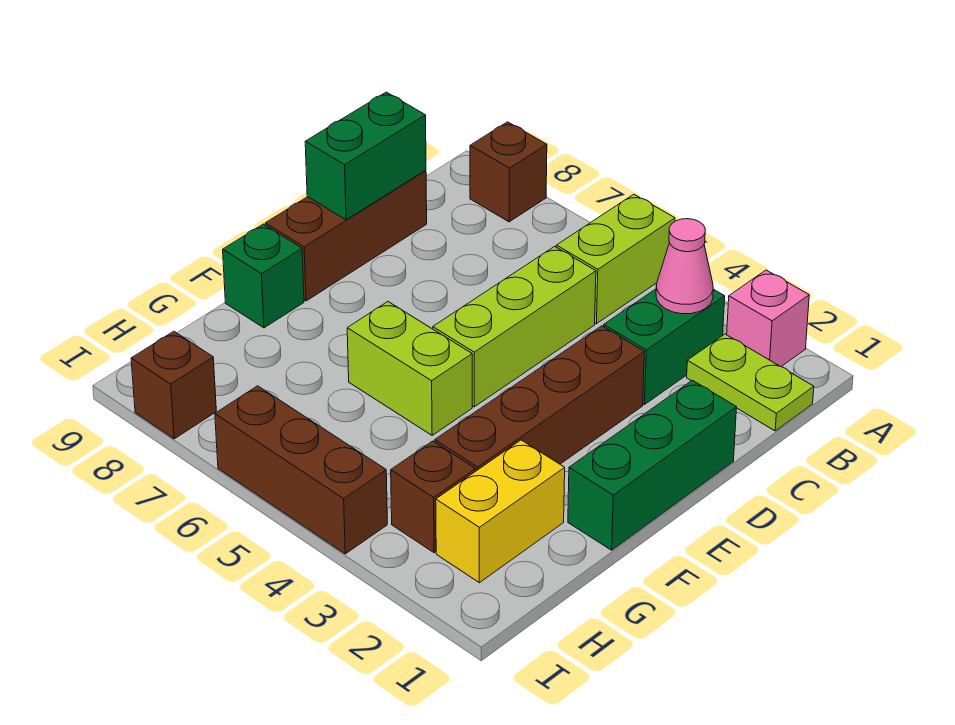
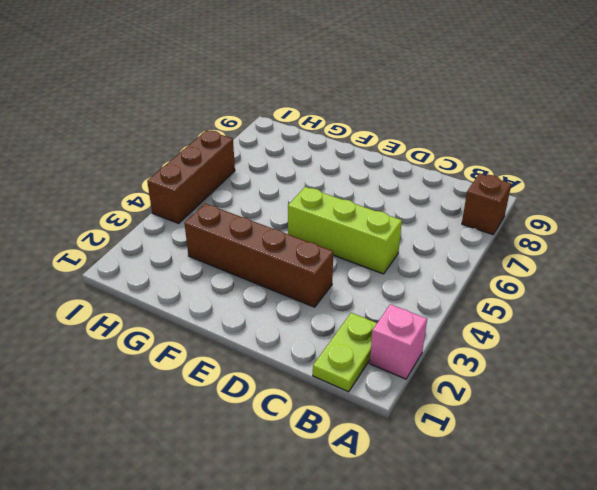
none -> lime 1x2 brick [556,194,675,324]
none -> green 1x2 brick [604,289,725,405]
none -> brown 1x3 brick [265,170,427,301]

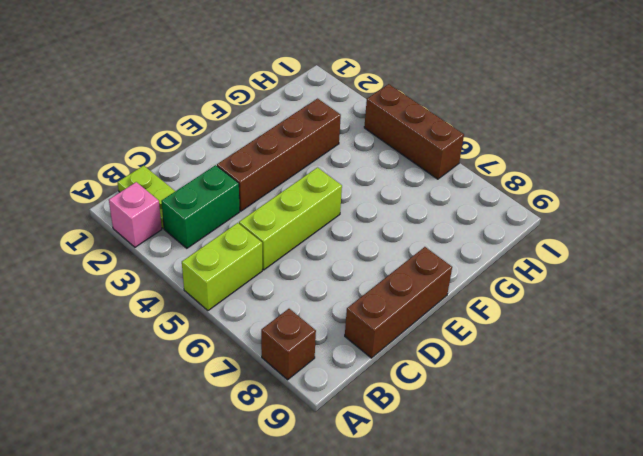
none -> green 1x3 brick [568,380,737,550]
none -> lime 1x2 brick [347,302,472,435]
none -> green 1x1 brick [223,224,304,328]

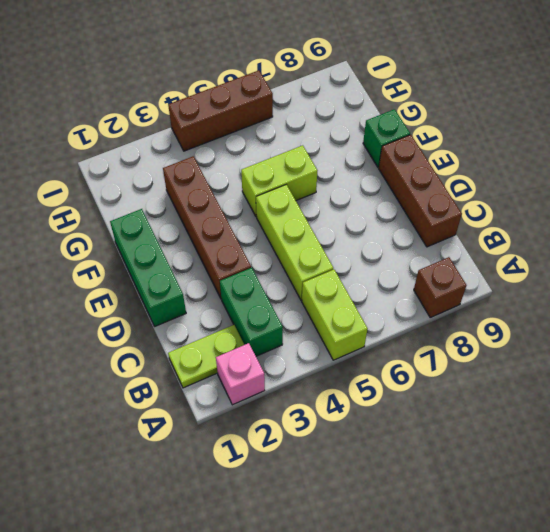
none -> yellow 1x2 brick [436,440,565,583]
none -> brown 1x1 brick [391,441,476,553]
none -> brown 1x1 brick [131,331,216,439]

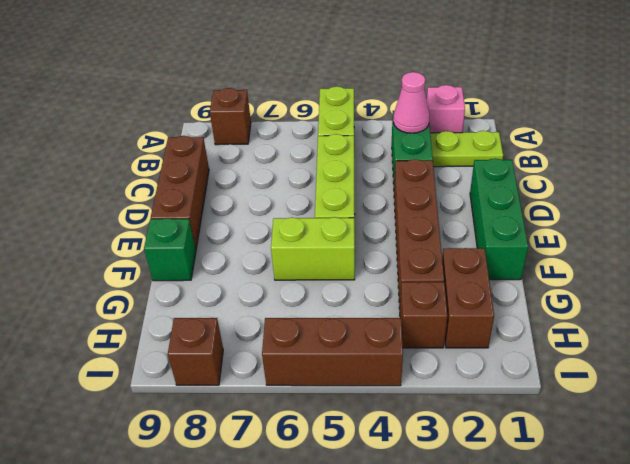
brown 1x2 brick [442,248,494,348] -> yellow 1x2 brick [436,440,565,583]
none -> green 1x2 brick [305,92,426,220]

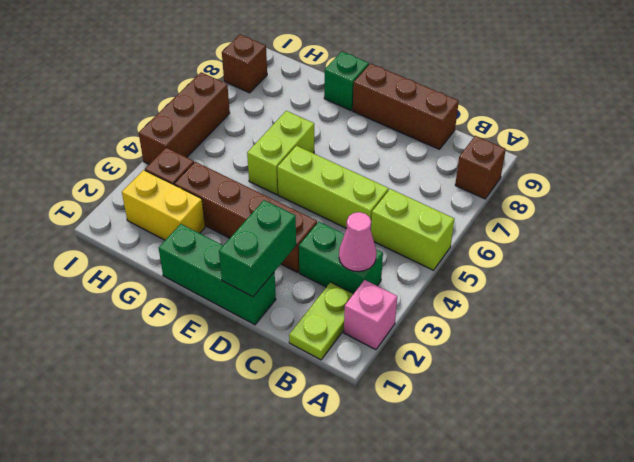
green 1x2 brick [219,200,296,297] -> green 1x2 brick turned to [305,92,426,220]

